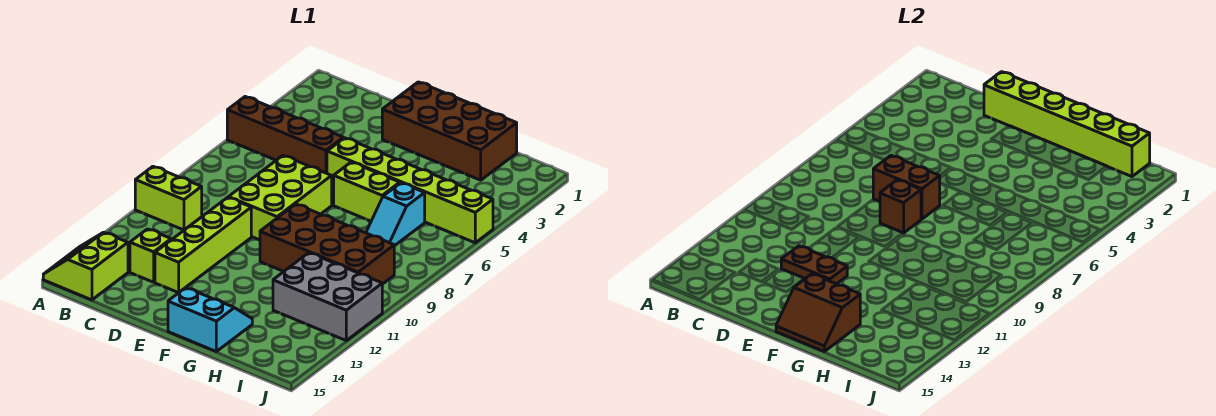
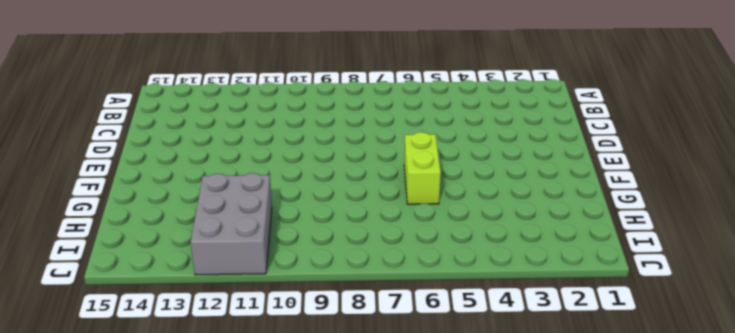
none -> brown 1x4 brick [227,97,343,173]
none -> lime 1x2 brick [135,167,202,230]
none -> lime 2x2 slope [43,232,128,300]

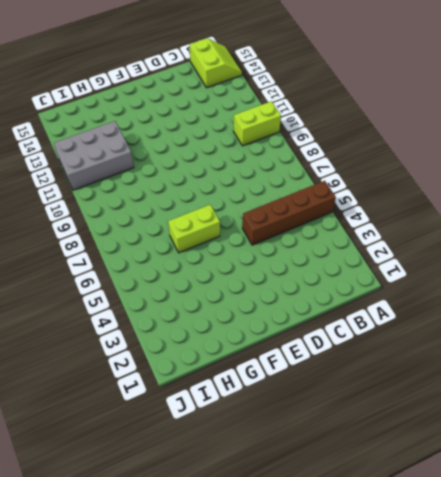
none -> lime 1x1 brick [130,229,171,282]
none -> lime 2x3 brick [229,156,332,240]
none -> lime 1x4 brick [155,197,251,293]

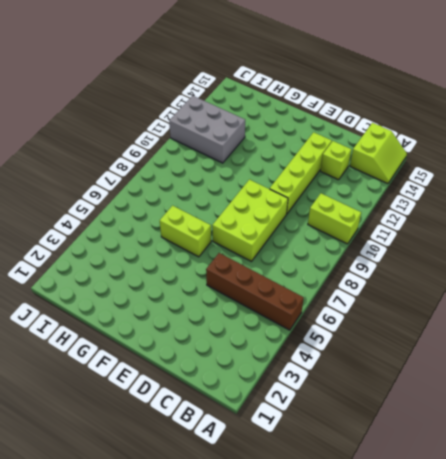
none -> brown 2x4 brick [382,82,517,180]
none -> lime 1x6 brick [327,138,493,243]
none -> brown 2x4 brick [260,204,394,284]

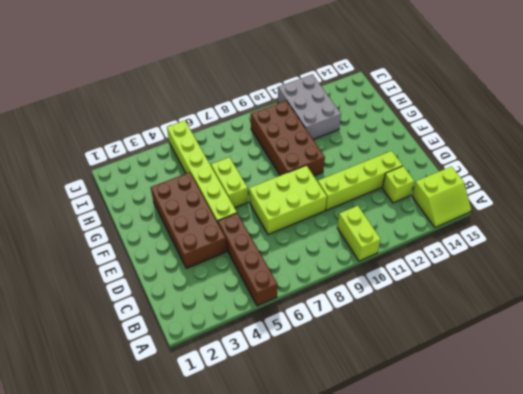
brown 2x4 brick [151,172,227,268] -> brown 2x4 brick moved to [382,82,517,180]
none -> cyan 2x2 slope [168,288,252,351]
none -> cyan 1x2 slope [366,183,425,246]
none -> lime 1x6 brick [984,72,1150,177]

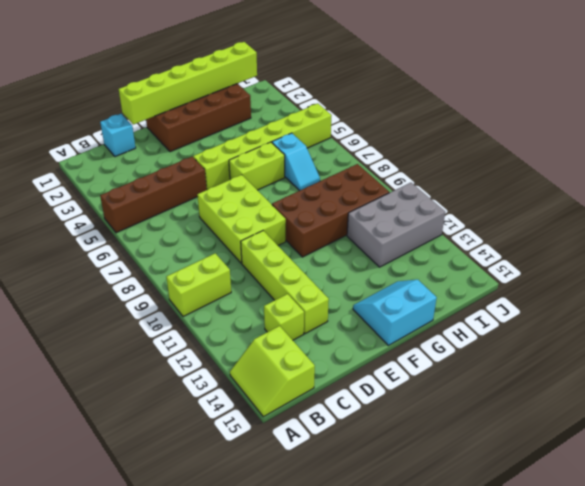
cyan 1x1 brick [100,114,136,157] -> none
none -> brown 1x2 brick [873,156,940,219]
none -> brown 1x2 plate [781,246,847,284]
none -> brown 1x1 brick [880,180,921,233]

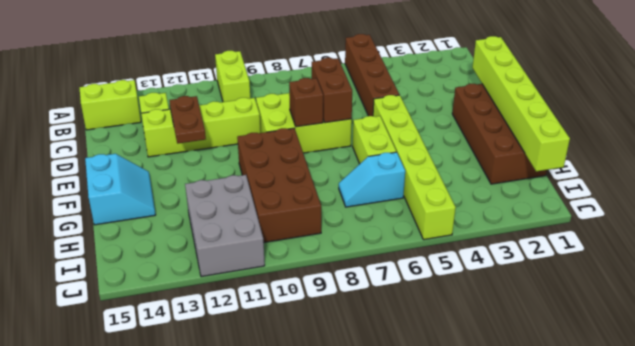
none -> brown 2x2 slope [776,274,860,351]

